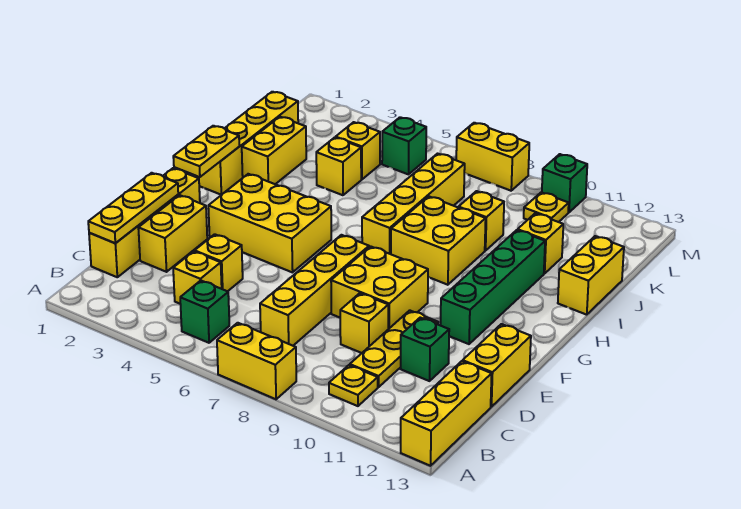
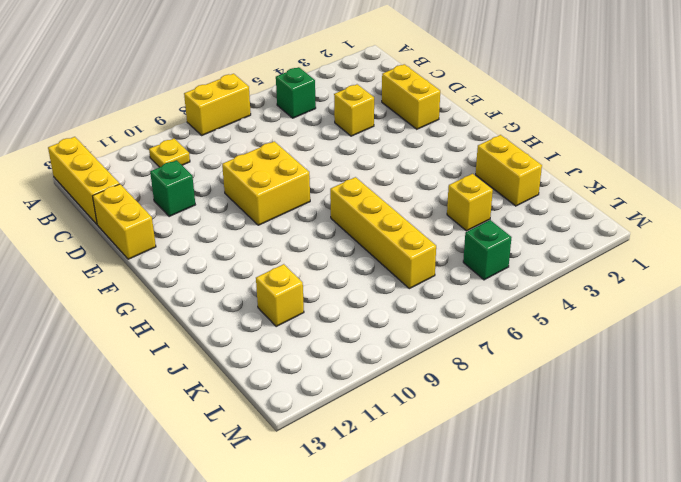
none -> yellow 1x4 brick [89,168,200,277]
none -> yellow 1x1 brick [173,251,222,304]
none -> yellow 1x4 brick [260,235,369,346]
none -> yellow 1x3 plate [350,310,438,387]

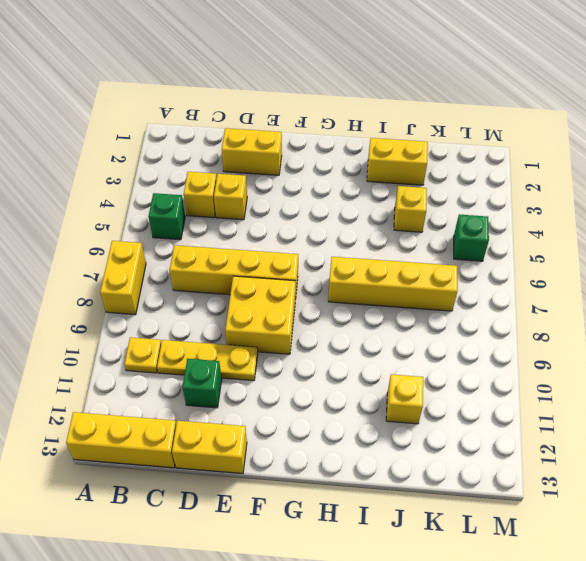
none -> yellow 1x4 brick [89,168,200,277]
none -> yellow 1x1 brick [340,293,388,353]
none -> yellow 2x3 brick [208,174,331,272]
none -> green 1x4 brick [441,230,545,344]

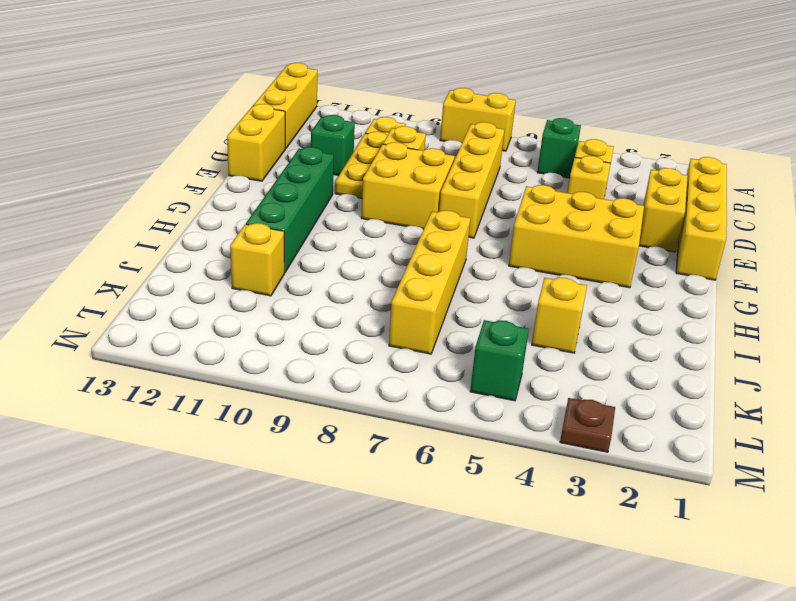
brown 1x1 plate [560,398,615,452] -> none
none -> yellow 1x4 brick [195,92,298,195]
none -> yellow 2x2 brick [391,196,486,285]
none -> yellow 1x2 brick [242,117,306,184]
none -> yellow 1x2 brick [558,236,624,315]

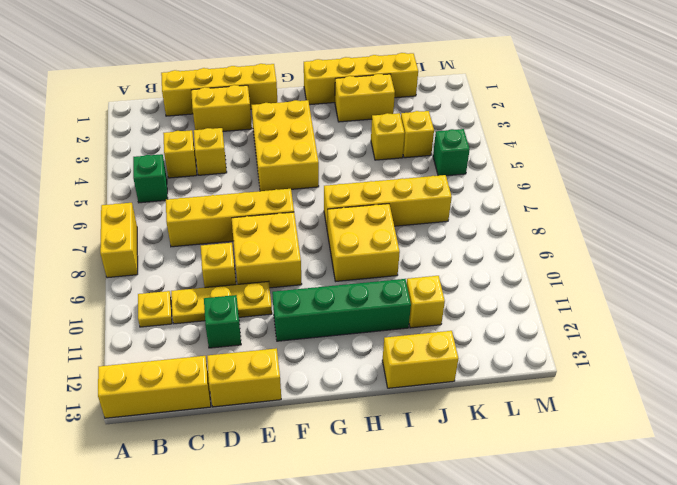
none -> yellow 1x1 brick [459,191,504,251]
none -> yellow 1x1 plate [524,192,569,222]
none -> yellow 1x2 brick [456,123,529,191]
none -> green 1x1 brick [542,154,587,212]

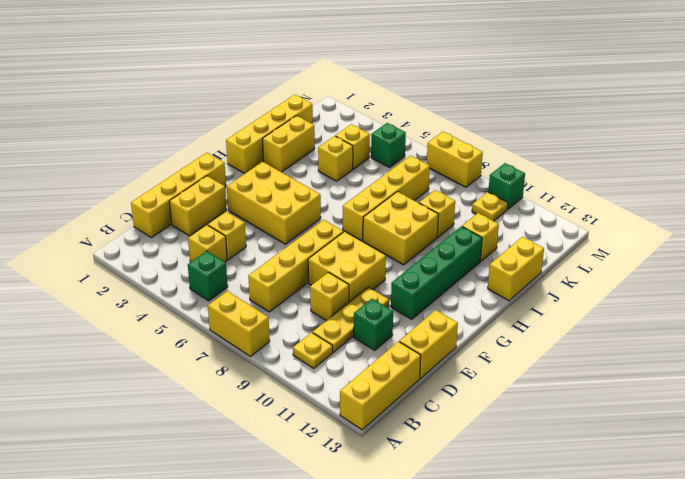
none -> yellow 1x3 plate [88,173,178,243]
none -> yellow 1x2 plate [173,126,239,177]

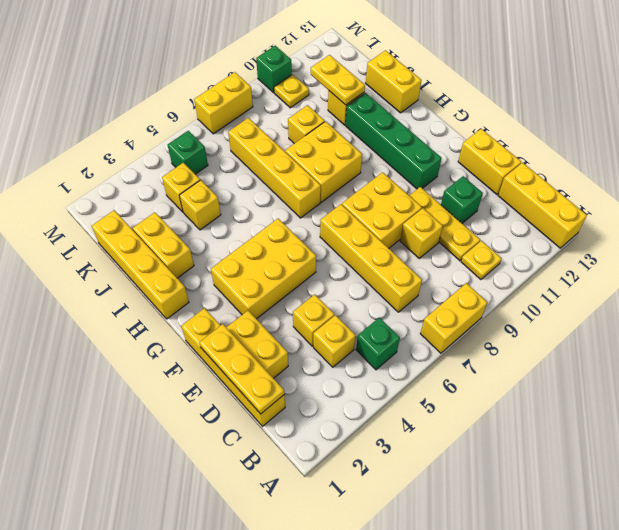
yellow 1x2 plate [311,55,365,105] -> yellow 1x2 plate moved to [173,126,239,177]

